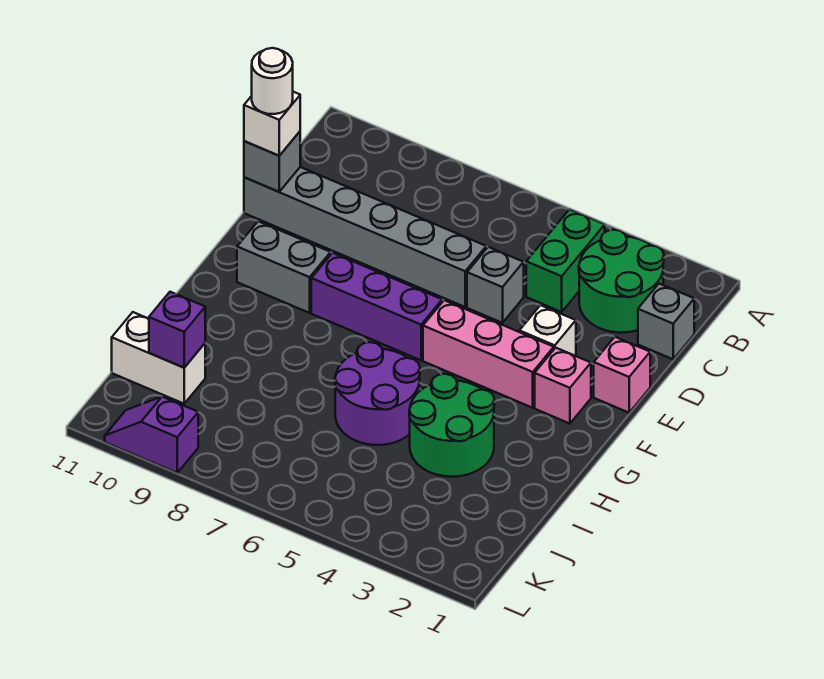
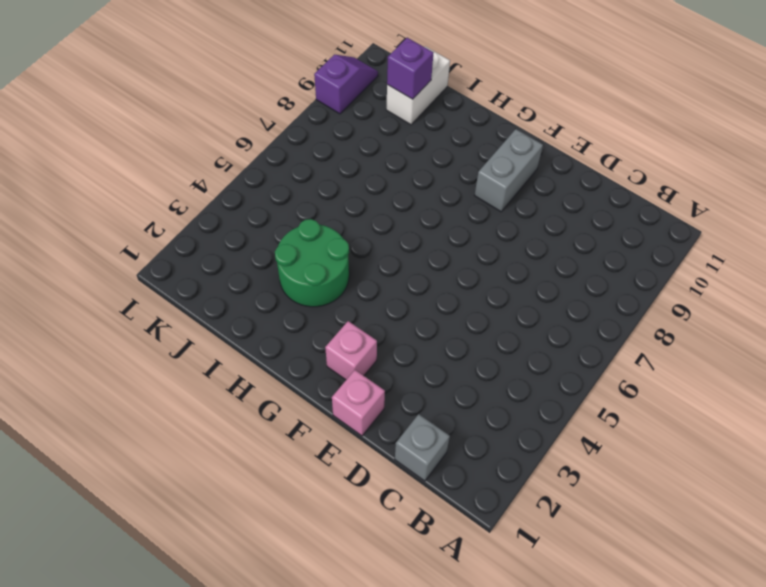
none -> green 2x2 round brick [579,230,664,333]
none -> green 1x2 brick [526,209,605,312]
none -> grey 1x1 brick [467,247,524,323]

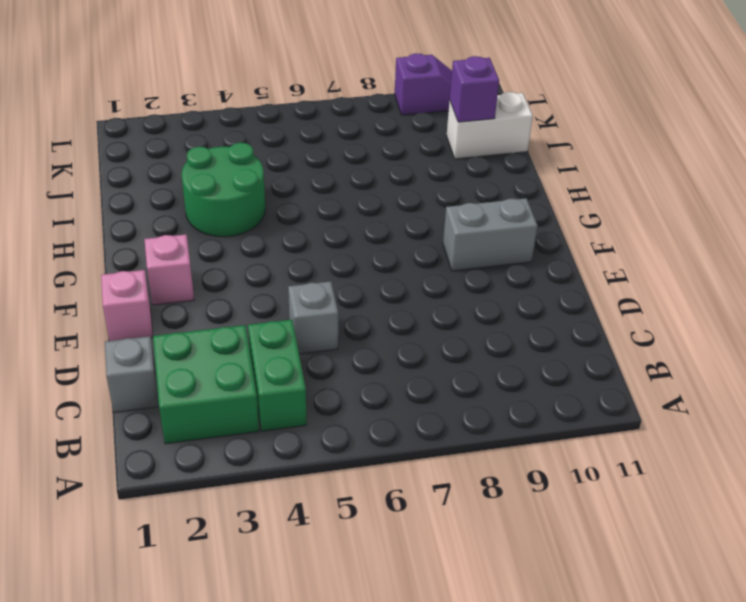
green 2x2 brick [153,325,259,444] -> green 2x2 round brick [579,230,664,333]
none -> grey 1x6 brick [244,167,486,307]
none -> white 1x1 brick [519,305,576,356]
none -> pink 1x3 brick [423,300,554,408]

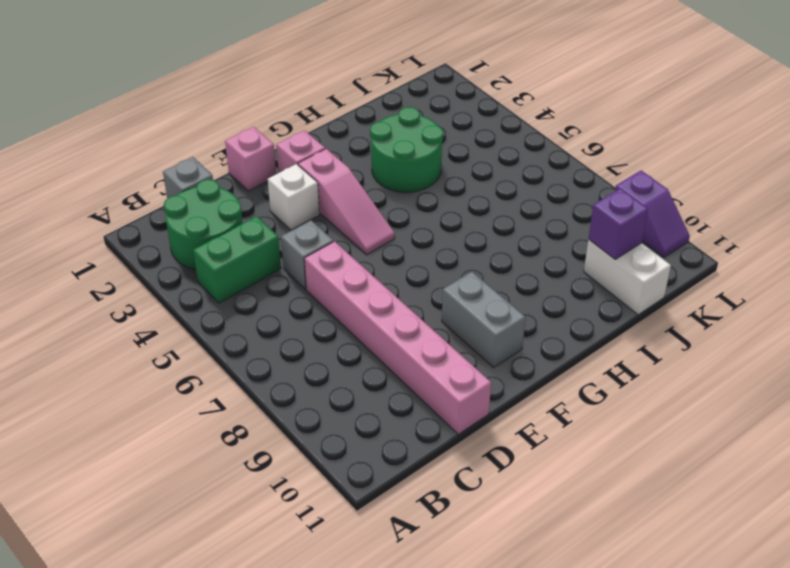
pink 1x6 brick [304,241,491,434] -> grey 1x6 brick [244,167,486,307]
pink 1x3 slope [298,149,395,255] -> pink 1x3 brick [423,300,554,408]
none -> purple 1x3 brick [311,253,442,360]
none -> purple 2x2 round brick [335,342,420,445]
none -> grey 1x1 brick [244,132,300,192]

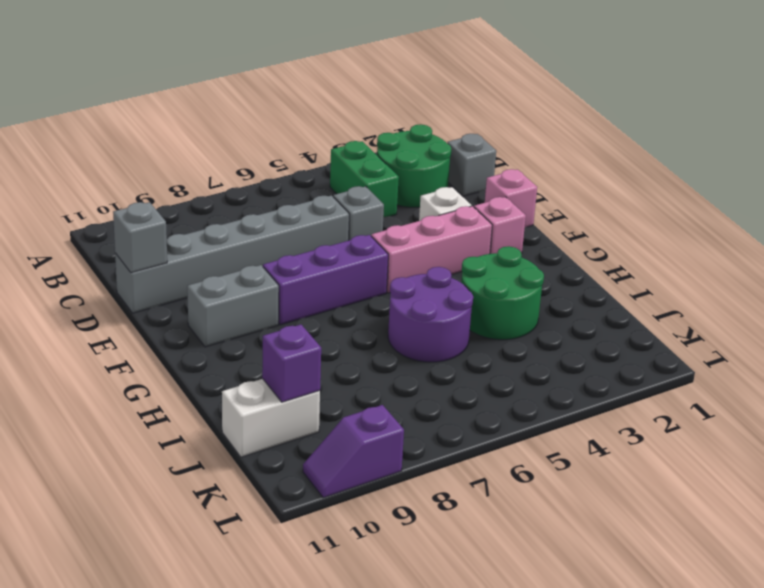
none -> white 1x1 brick [244,92,300,156]
none -> white 1x1 round brick [252,48,293,114]

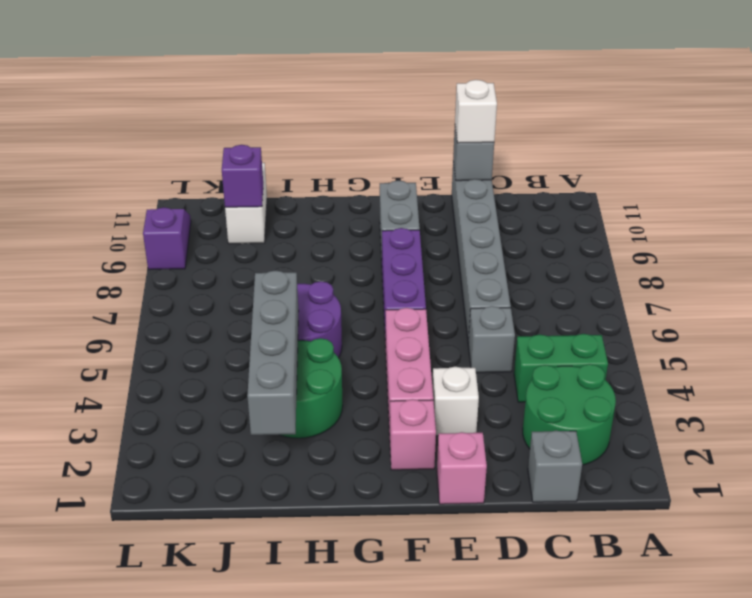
grey 1x4 brick [247,271,299,435] -> none
none -> white 1x1 round brick [252,48,293,114]

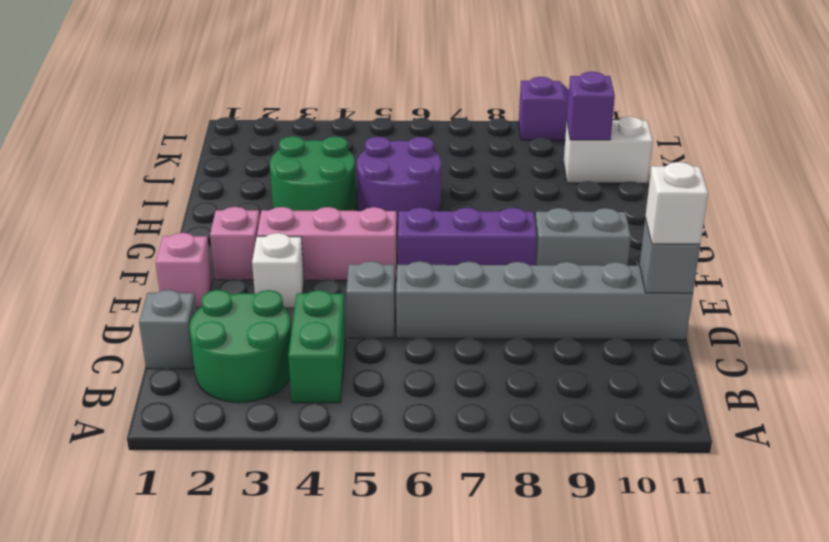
none -> white 1x1 round brick [252,48,293,114]

